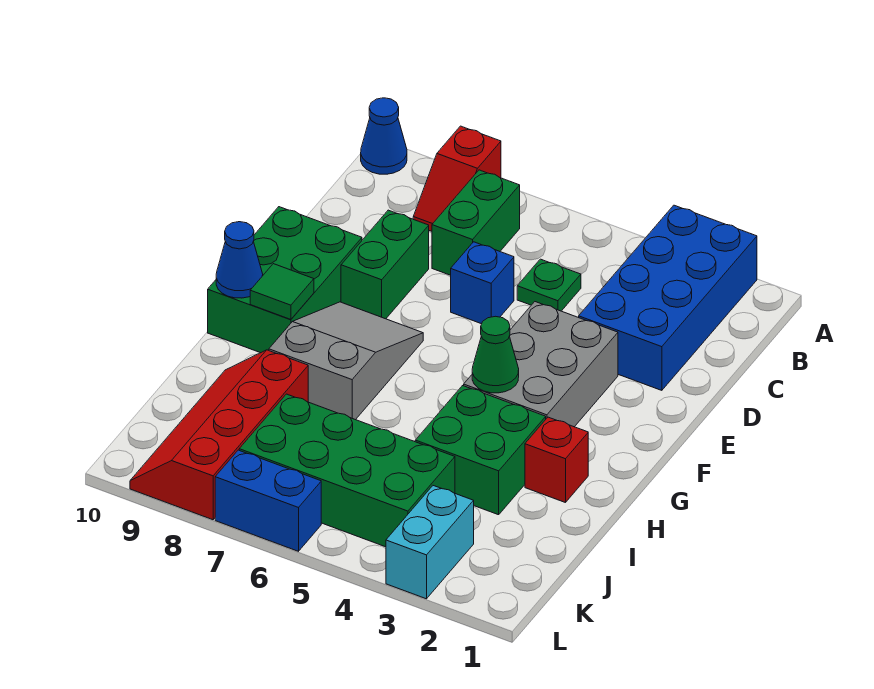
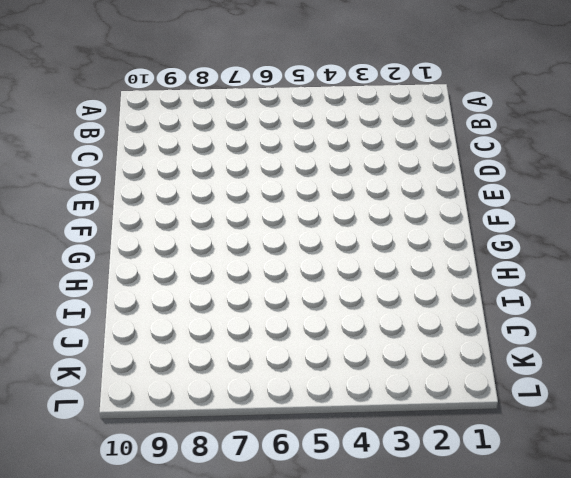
none -> blue 2x4 brick [579,205,757,390]
none -> red 1x2 slope [413,126,501,231]
none -> blue 1x1 cone [361,98,407,174]

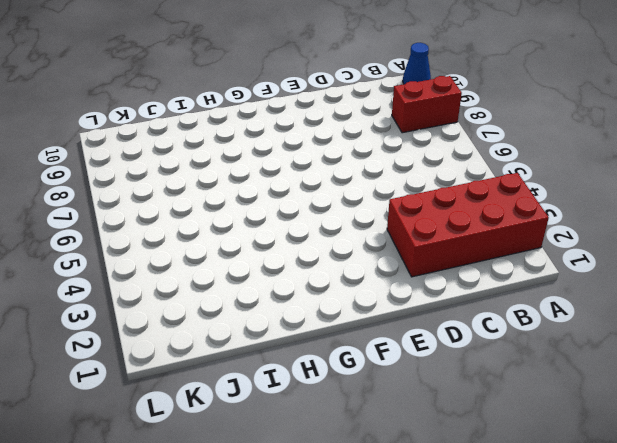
red 2x4 brick [387,173,549,277] -> blue 2x4 brick [579,205,757,390]
red 1x2 brick [392,76,462,133] -> red 1x2 slope [413,126,501,231]
none -> green 1x2 brick [432,170,520,275]
none -> green 1x1 plate [517,259,581,311]
none -> blue 1x1 brick [451,242,514,324]

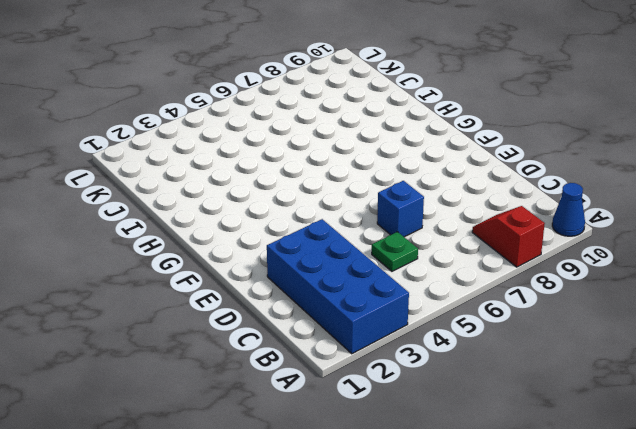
none -> green 1x2 brick [432,170,520,275]
none -> green 1x2 brick [341,210,429,319]
none -> grey 2x3 brick [464,302,618,427]

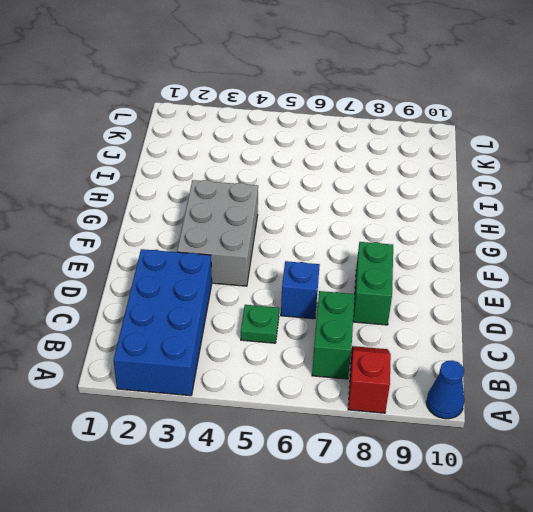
none -> green 2x3 brick [208,207,362,353]
none -> grey 2x3 slope [269,302,423,420]
none -> red 1x1 brick [525,417,588,503]

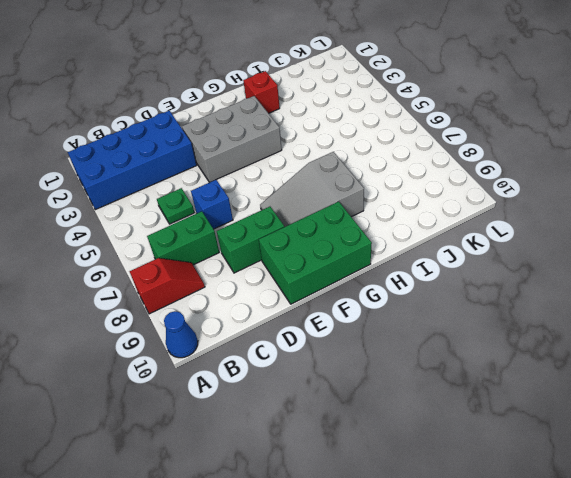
none -> green 2x2 brick [415,386,546,515]
none -> red 2x4 slope [130,350,308,520]
none -> green 2x4 brick [239,394,455,547]

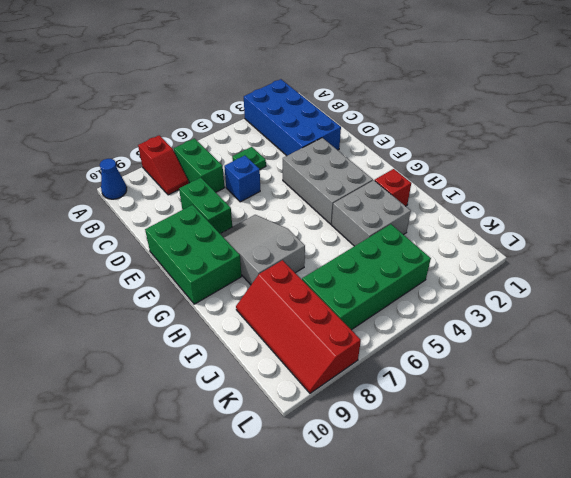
grey 2x2 brick [332,180,411,246] -> green 2x2 brick [415,386,546,515]
none -> cyan 1x2 brick [386,486,474,599]
none -> blue 1x2 brick [215,450,321,551]
none -> green 1x1 cone [472,316,519,393]

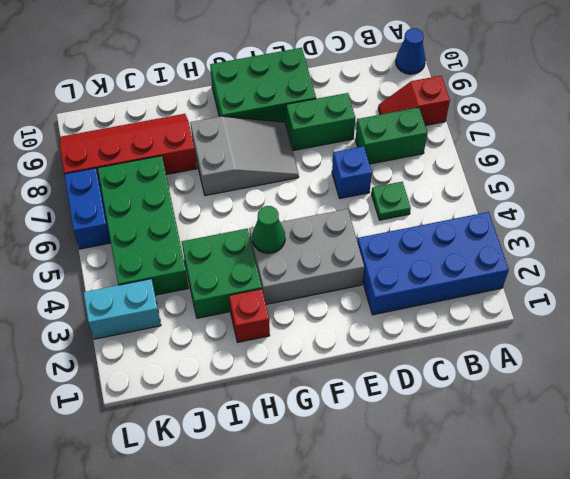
none -> green 1x1 tile [250,264,314,319]
none -> blue 1x1 cone [216,222,263,298]

